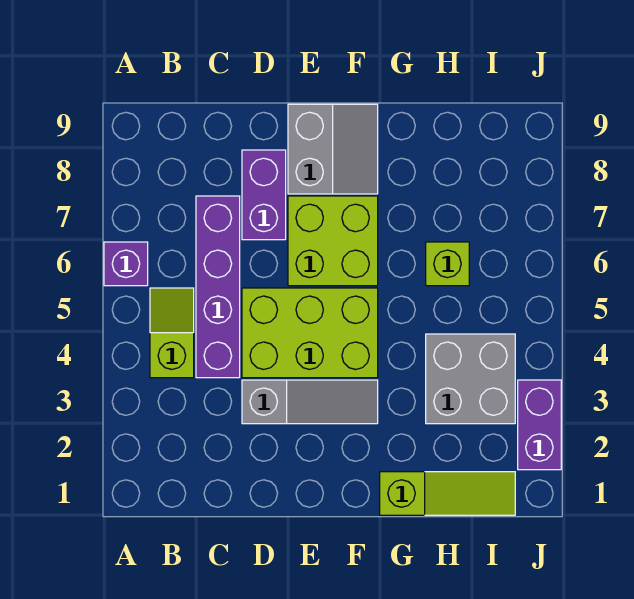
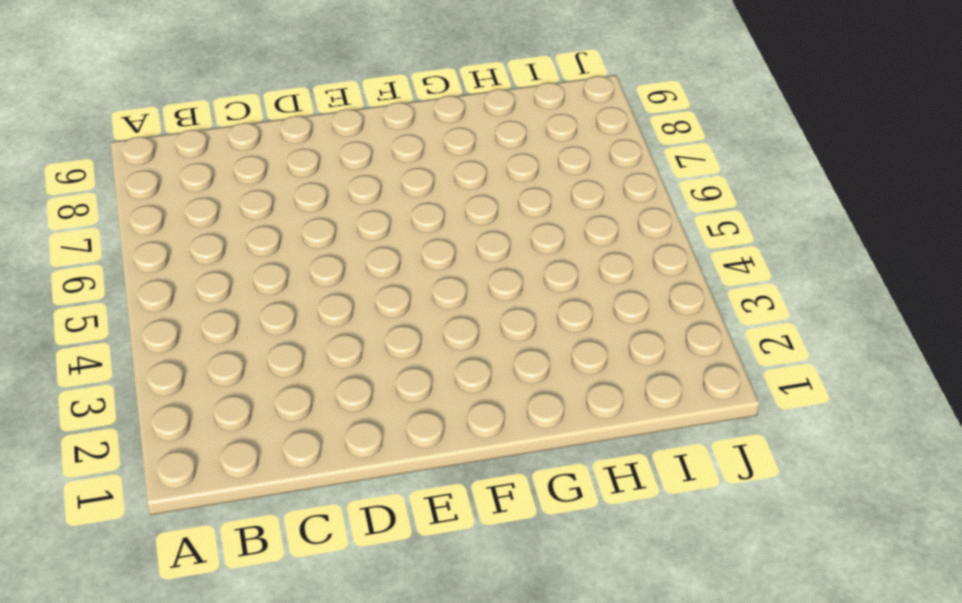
none -> purple 1x1 brick [104,242,148,286]
none -> lime 1x2 slope [150,288,194,378]
none -> purple 1x4 brick [196,196,240,378]

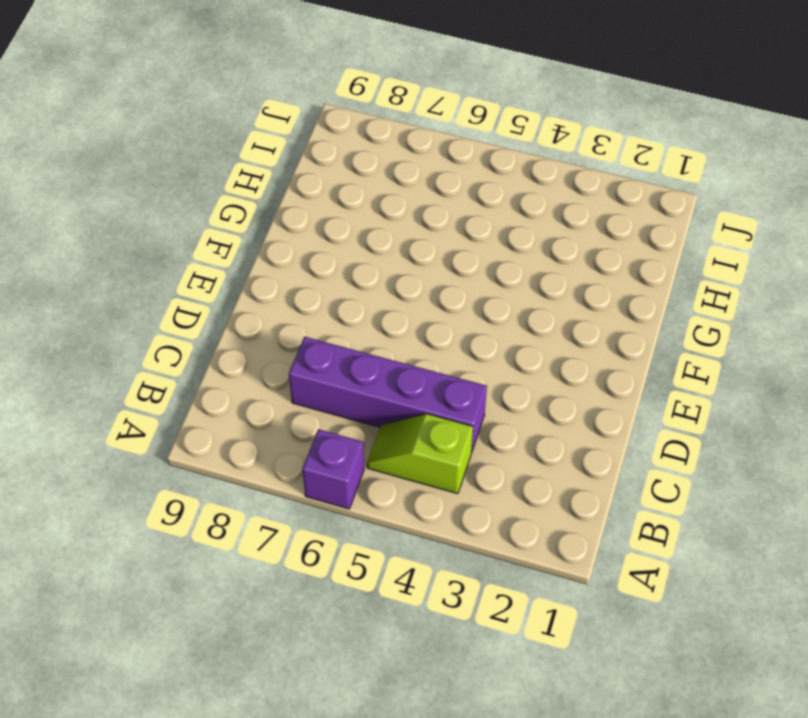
none -> grey 1x3 slope [242,380,378,424]
none -> lime 2x3 brick [242,288,378,378]
none -> purple 1x2 brick [242,150,286,240]

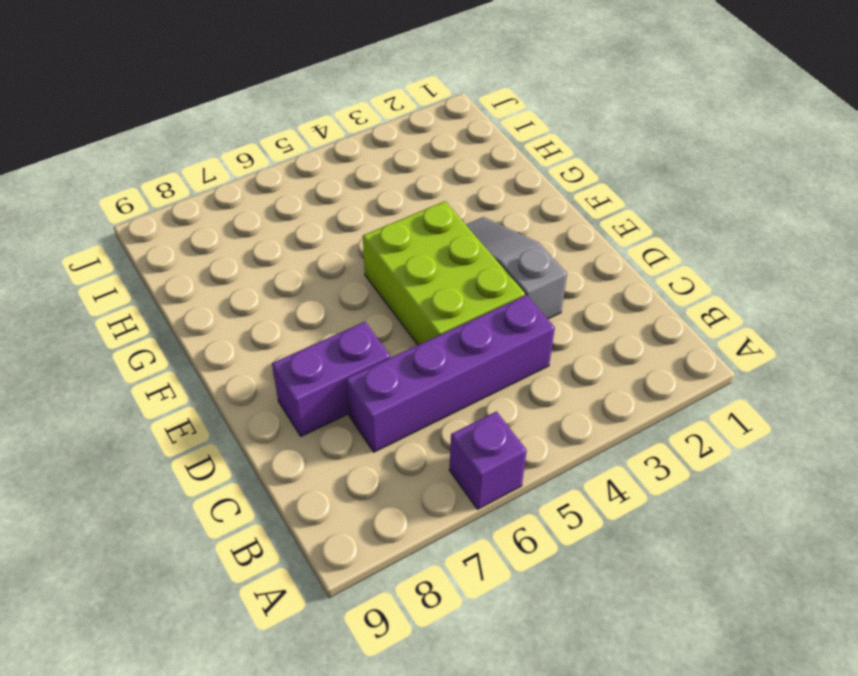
none -> lime 1x2 slope [150,288,194,378]
none -> lime 2x2 brick [288,196,378,286]
none -> grey 2x2 slope [288,104,378,194]

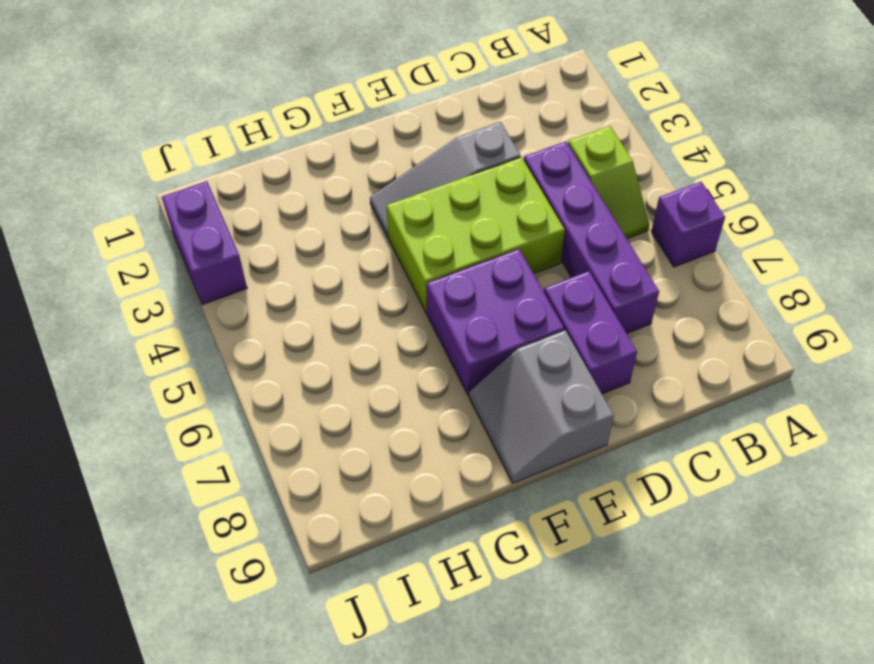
purple 2x2 brick [427,249,564,395] -> lime 2x2 brick [288,196,378,286]
none -> lime 1x3 slope [380,472,515,515]
none -> grey 2x2 brick [426,334,515,424]
none -> lime 1x1 brick [426,242,469,286]

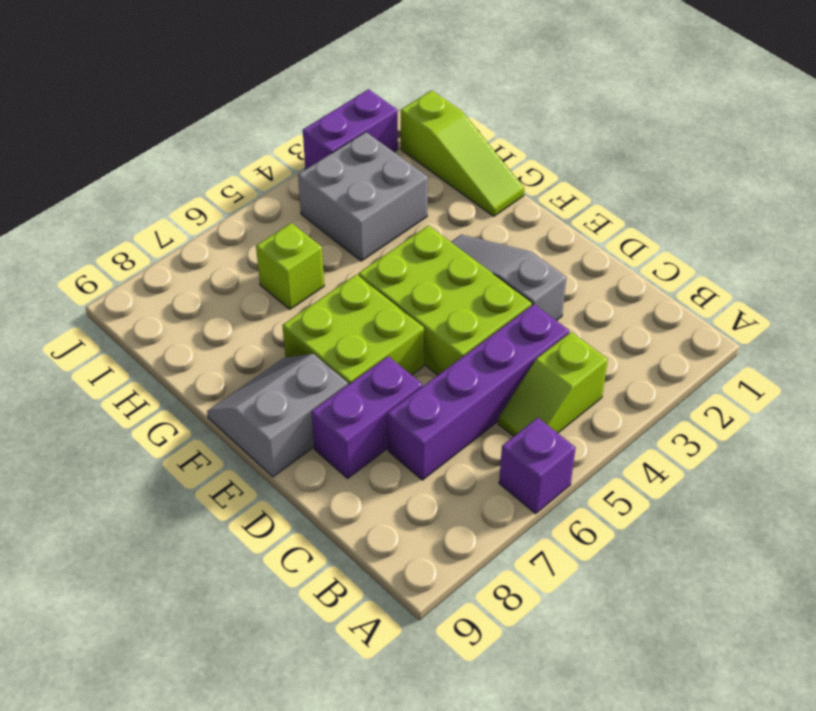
lime 1x3 slope [401,90,524,216] -> lime 1x3 slope turned to [380,472,515,515]

